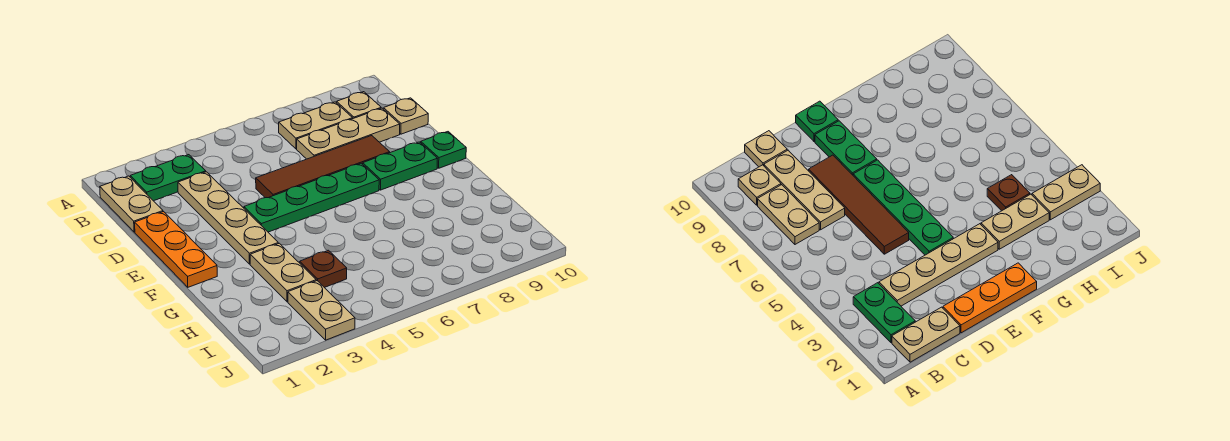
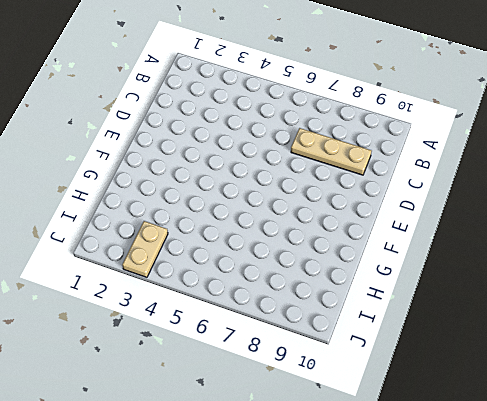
none -> tan 1x2 plate [100,176,163,232]
none -> green 1x2 plate [130,155,206,201]
none -> tan 1x2 plate [279,102,353,149]

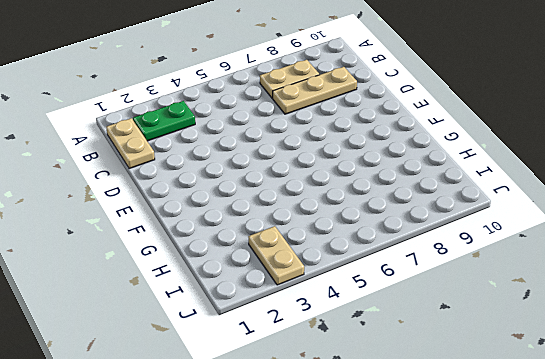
none -> tan 1x1 plate [337,92,381,118]
none -> tan 1x4 plate [178,172,278,264]
none -> tan 1x1 plate [383,98,428,134]

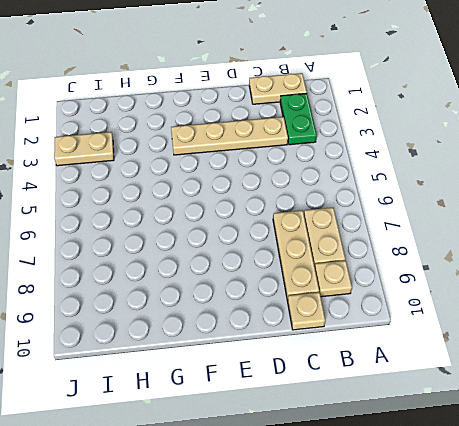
none -> orange 1x3 plate [135,212,217,287]
none -> brown 1x4 tile [256,136,390,198]
none -> green 1x4 plate [244,163,379,232]

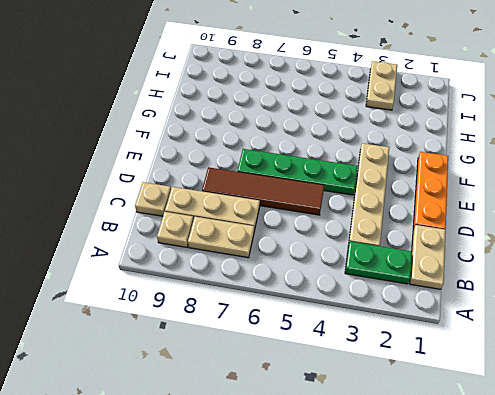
none -> green 1x2 plate [363,142,437,190]
none -> green 1x1 plate [421,132,466,168]
none -> tan 1x2 plate [250,243,316,302]

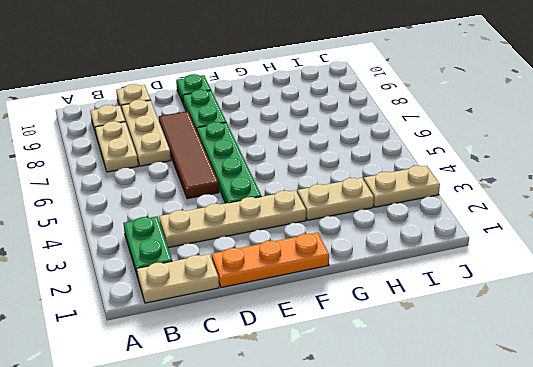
none -> brown 1x1 plate [300,250,347,288]

